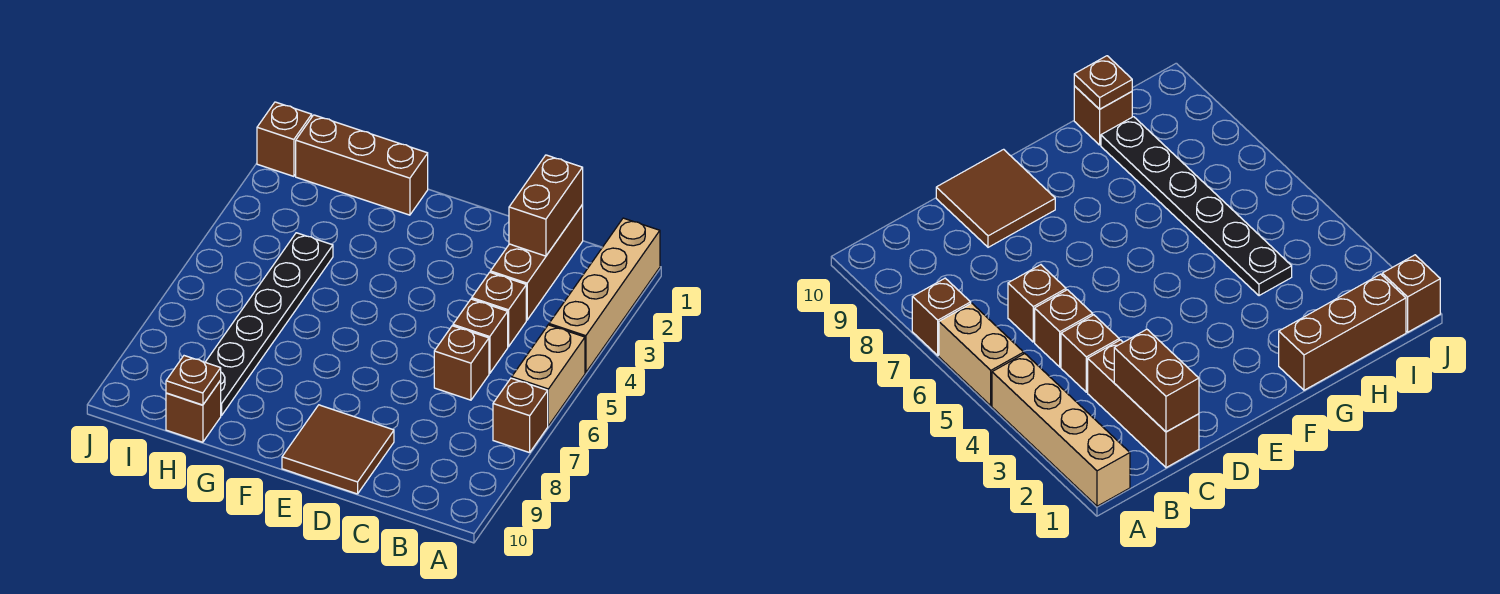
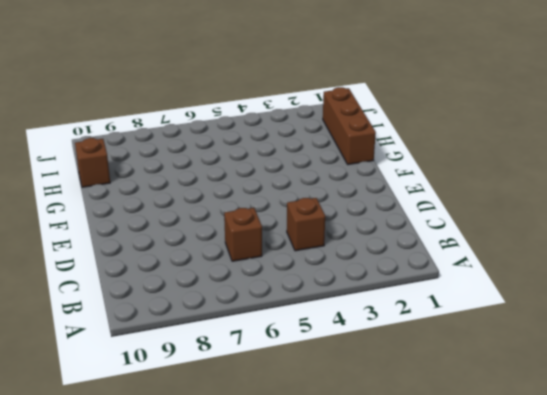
none -> tan 1x4 brick [549,218,660,373]
none -> tan 1x2 brick [512,325,585,426]
none -> brown 1x1 brick [493,378,548,453]

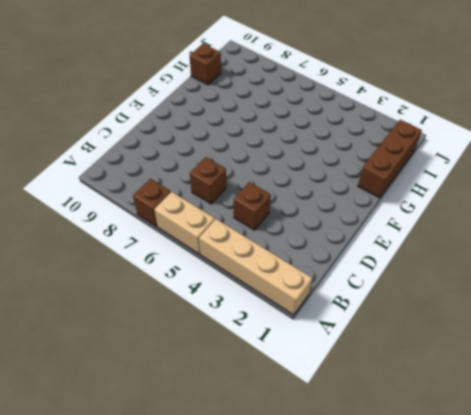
none -> brown 1x3 brick [490,205,583,320]
none -> brown 1x1 brick [453,299,508,373]
none -> brown 2x2 tile [282,405,394,494]

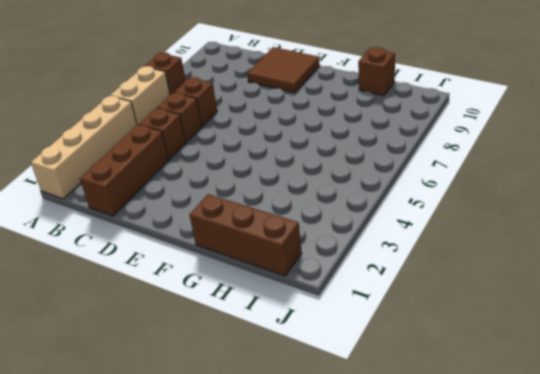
none -> black 1x6 plate [205,233,333,416]
none -> brown 1x1 brick [257,102,312,176]
none -> brown 1x2 brick [509,155,583,256]

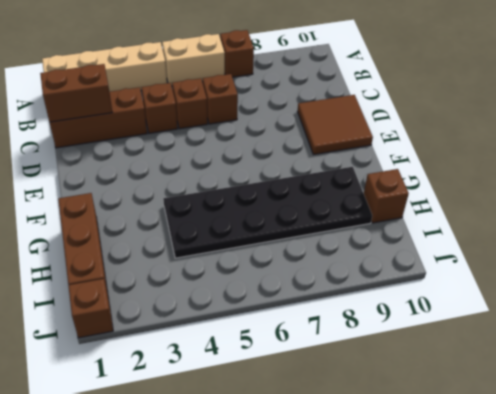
black 2x6 plate [163,167,372,258] -> black 1x6 plate [205,233,333,416]
none -> brown 1x1 plate [166,356,221,405]

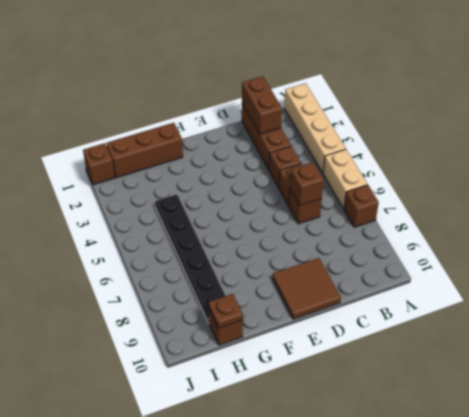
brown 1x1 brick [290,162,324,205] -> none

